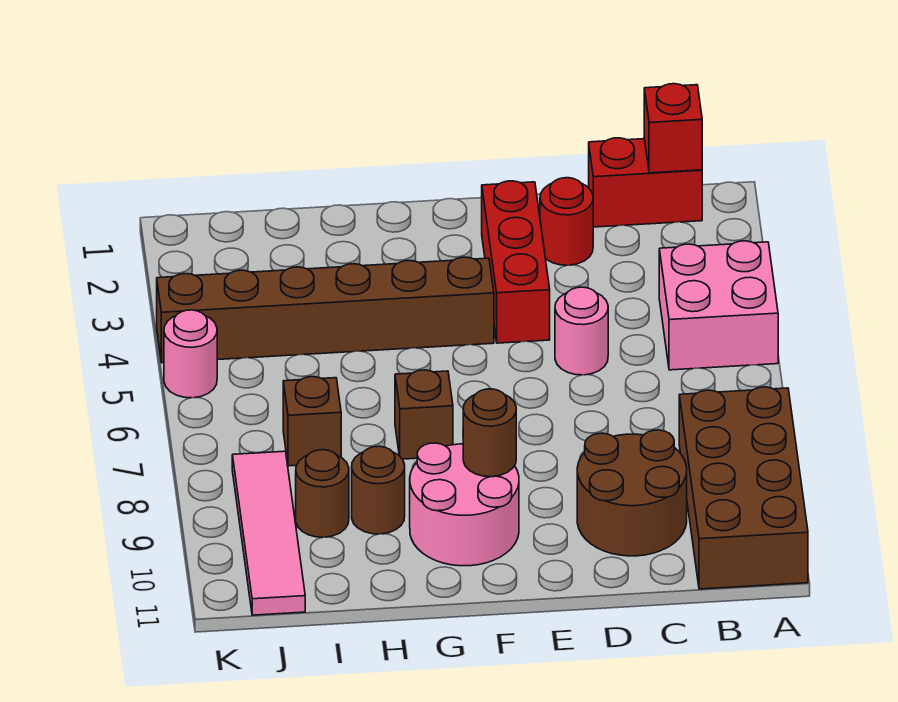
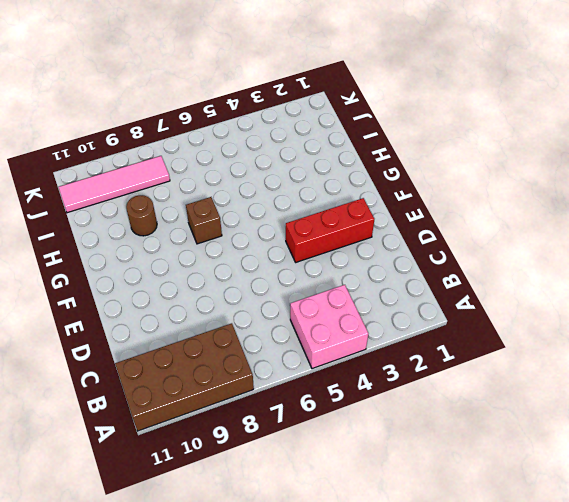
none -> red 1x2 brick [589,138,702,227]
none -> brown 2x2 round brick [577,430,687,556]
none -> red 1x1 round brick [540,178,593,265]

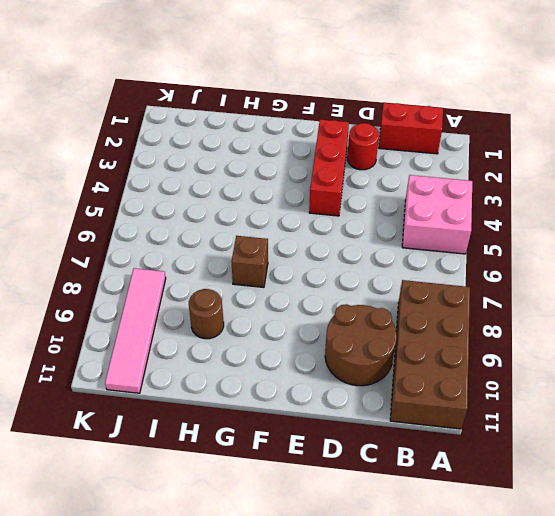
none -> pink 1x1 round brick [555,287,608,375]
none -> brown 1x6 brick [157,257,494,363]
none -> pink 2x2 round brick [410,443,519,566]

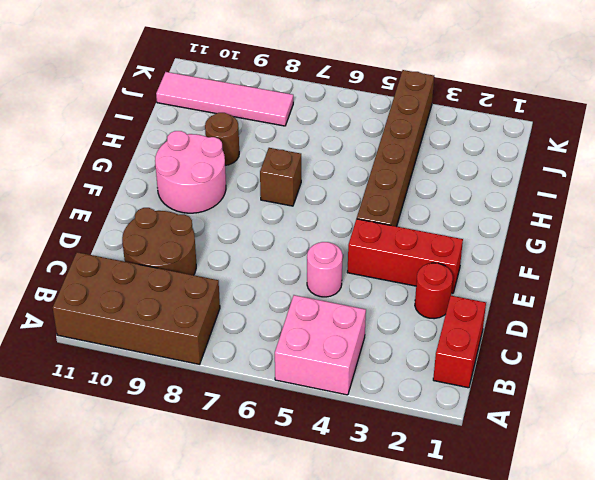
none -> brown 1x1 brick [283,377,341,466]
none -> brown 1x1 round brick [296,450,349,537]
none -> pink 1x1 round brick [164,310,217,398]

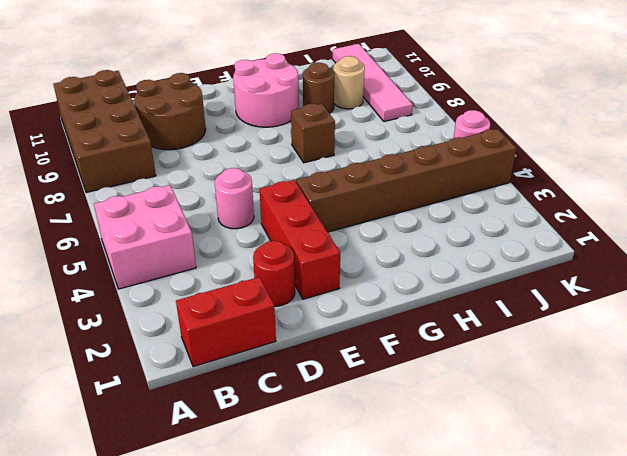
tan 1x1 round brick [333,56,365,109] -> brown 1x1 round brick [296,450,349,537]
none -> brown 1x1 brick [283,377,341,466]
none -> red 1x1 brick [644,84,702,173]
none -> brown 1x1 round brick [463,389,516,477]

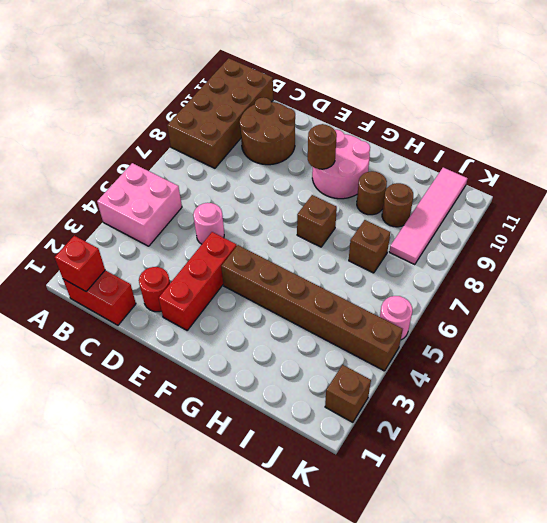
brown 1x1 brick [325,365,371,422] -> none

